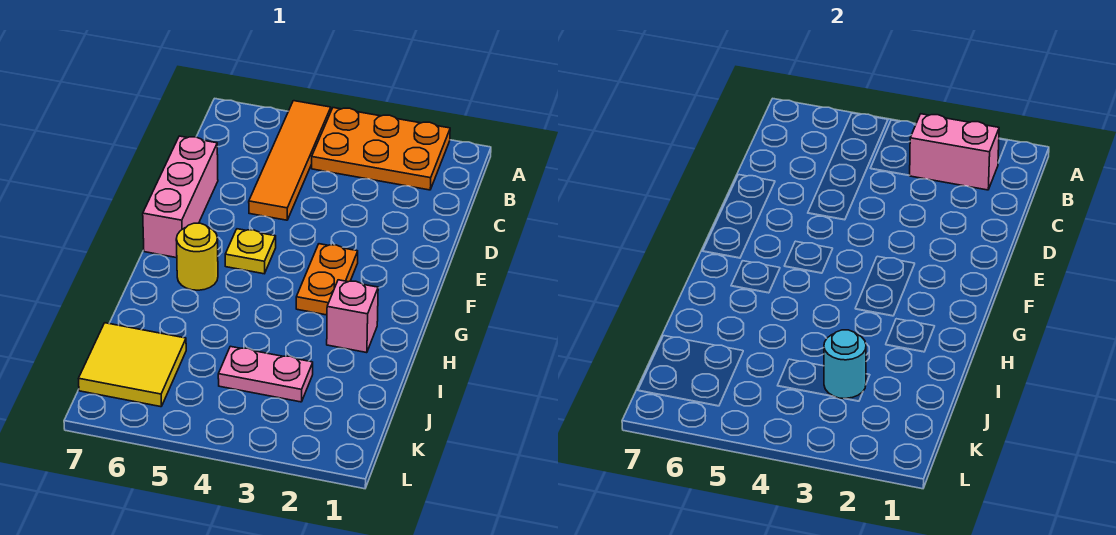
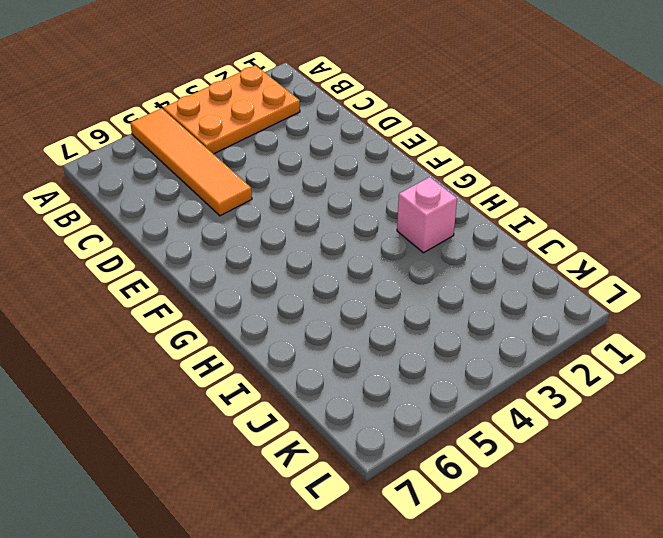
none -> pink 1x3 brick [143,136,218,258]
none -> orange 1x2 plate [296,244,358,315]

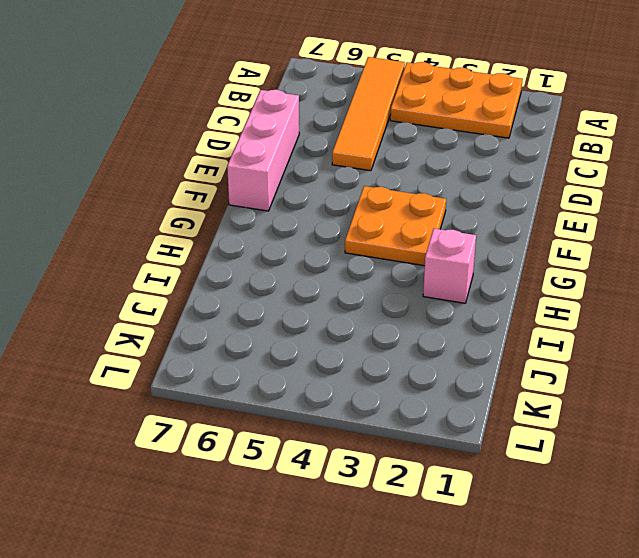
orange 2x2 plate [345,186,446,266] -> orange 1x2 plate [296,244,358,315]
none -> yellow 1x1 plate [225,229,276,274]
none -> yellow 1x1 round brick [176,223,218,290]

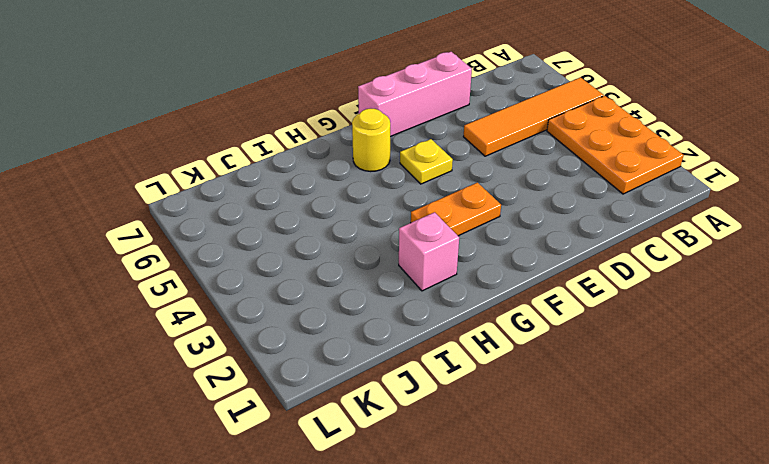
none -> pink 1x2 plate [218,346,313,402]
none -> yellow 2x2 tile [78,323,186,407]

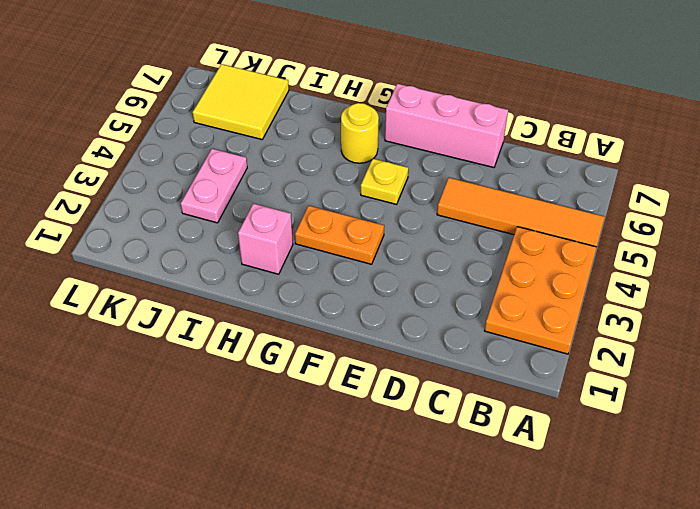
none -> pink 1x2 brick [909,114,999,190]
none -> cyan 1x1 round brick [824,330,866,399]

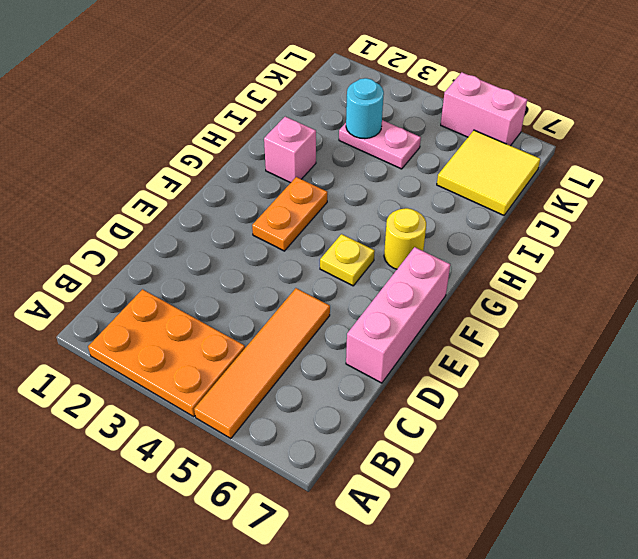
pink 1x2 brick [441,72,527,146] -> pink 1x2 brick moved to [909,114,999,190]

